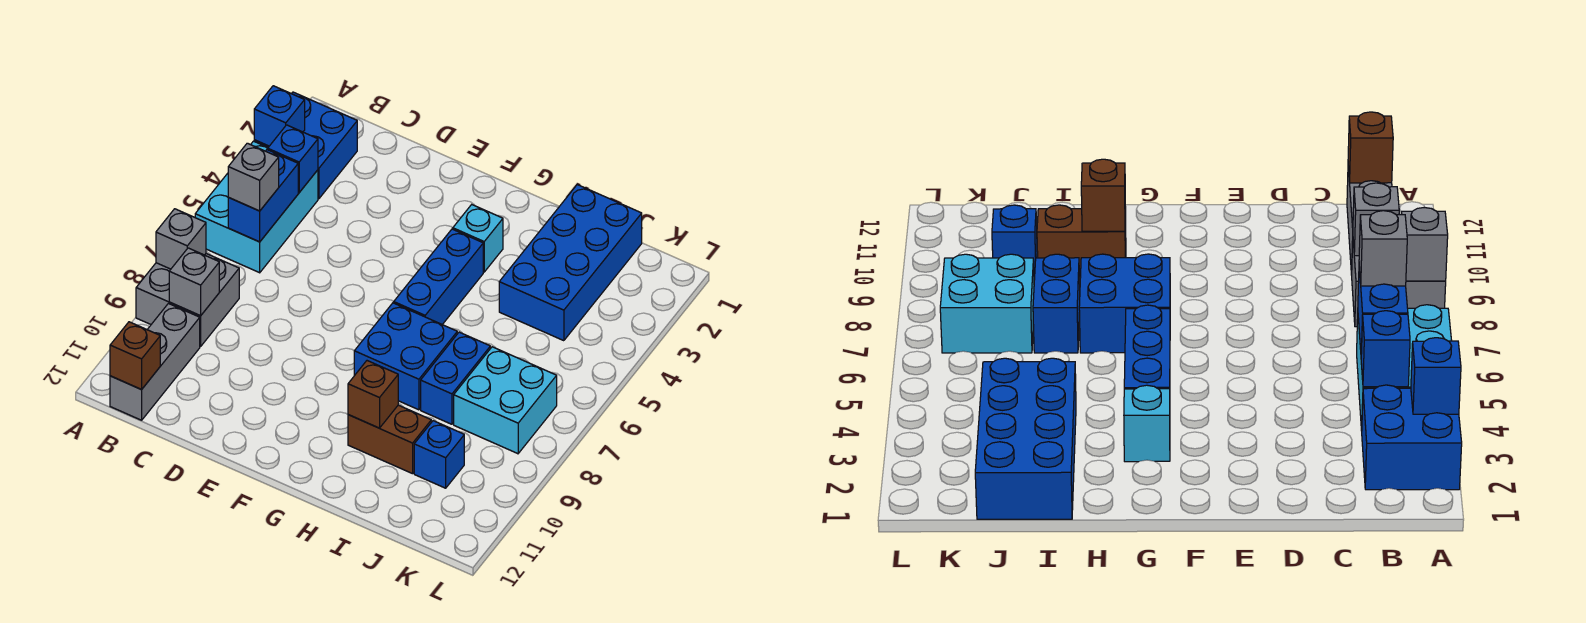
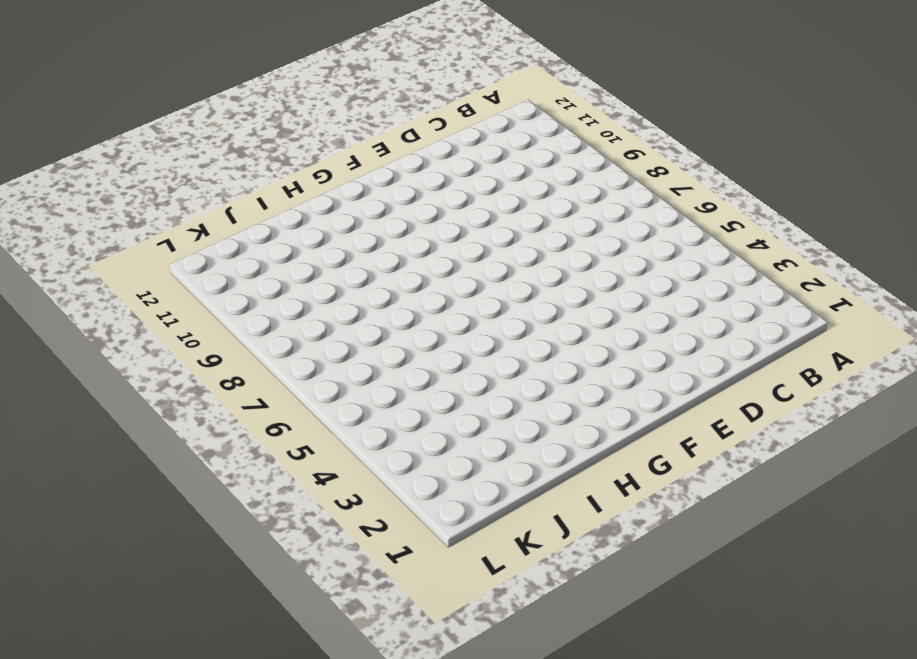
none -> blue 2x2 brick [254,92,357,199]
none -> cyan 2x3 brick [195,141,318,273]
none -> grey 2x2 brick [136,254,239,346]

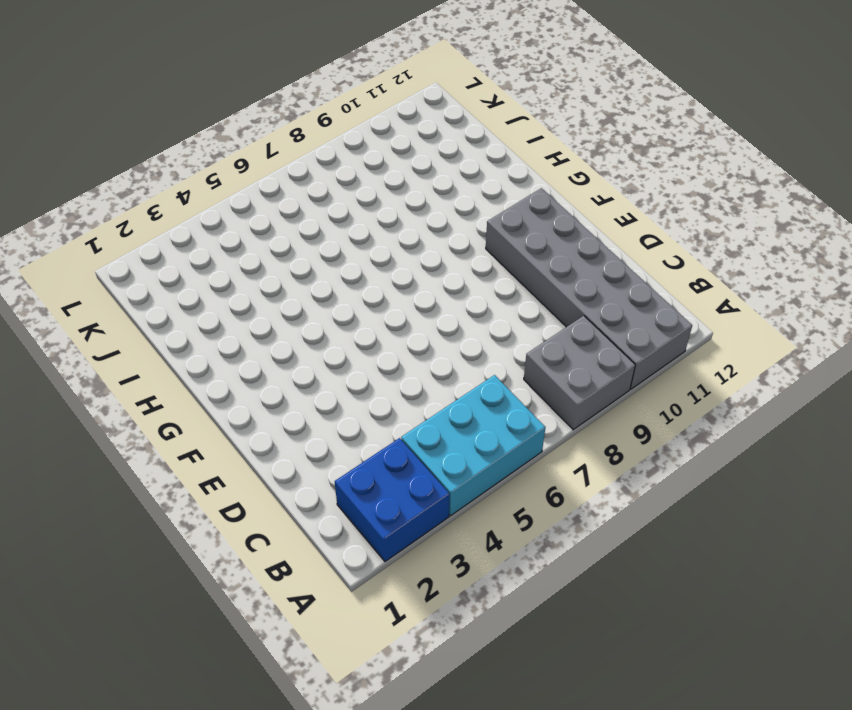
grey 2x6 brick [486,188,692,389] -> grey 1x3 brick [110,304,200,420]
none -> cyan 1x1 brick [453,205,503,272]
none -> blue 1x3 brick [394,229,483,325]
none -> blue 2x2 brick [354,303,457,410]

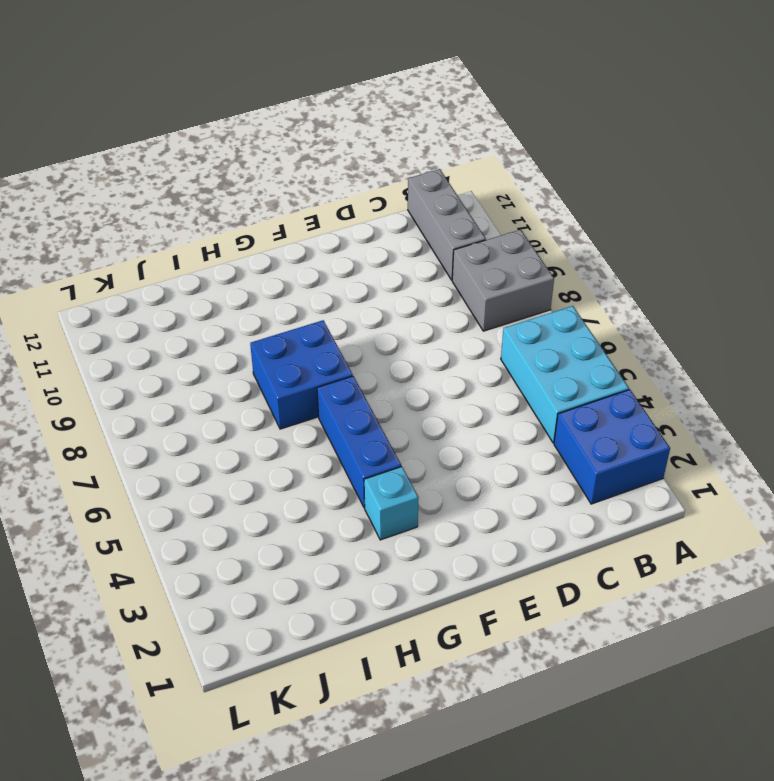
none -> brown 1x2 brick [348,405,431,474]
none -> blue 2x4 brick [499,185,642,341]
none -> blue 1x2 brick [421,332,490,424]

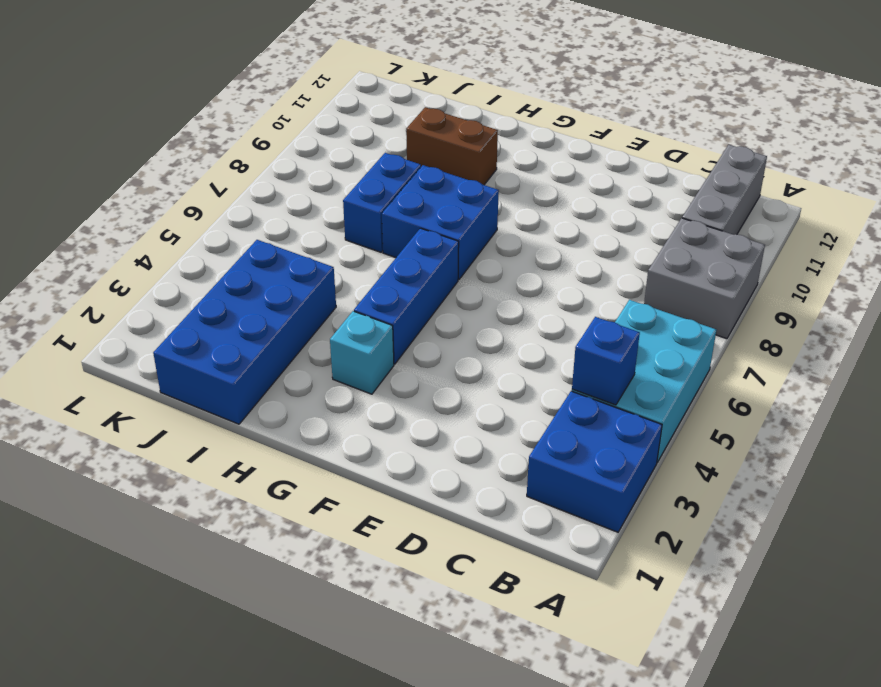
none -> cyan 2x2 brick [454,347,557,454]
none -> blue 1x1 brick [414,421,464,488]
none -> blue 1x1 brick [254,86,305,146]

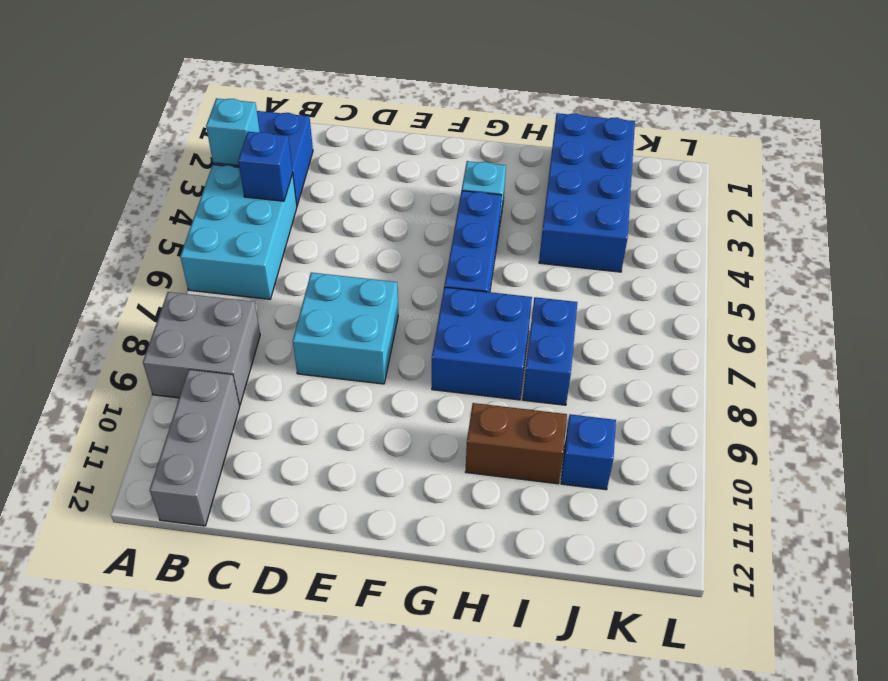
cyan 1x1 brick [206,98,260,165] -> blue 1x1 brick [254,86,305,146]
cyan 2x2 brick [293,273,398,384] -> cyan 2x2 brick moved to [454,347,557,454]
none -> grey 1x1 brick [156,209,206,269]
none -> blue 1x2 brick [228,150,298,242]
none -> grey 1x1 brick [169,248,219,316]

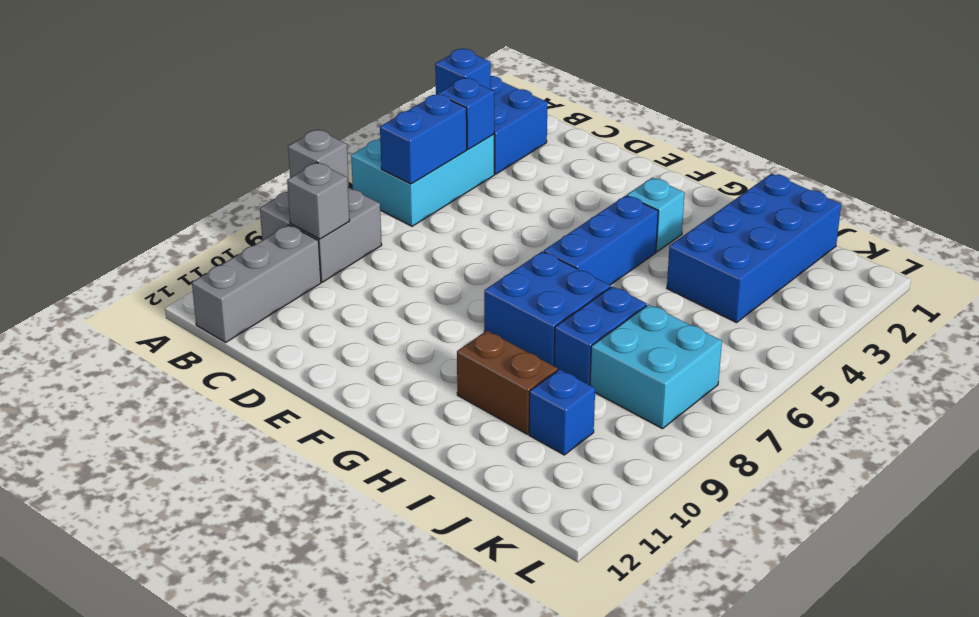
none -> brown 1x1 brick [110,322,160,390]
none -> brown 1x1 brick [348,361,398,428]
none -> grey 1x1 brick [228,143,279,211]

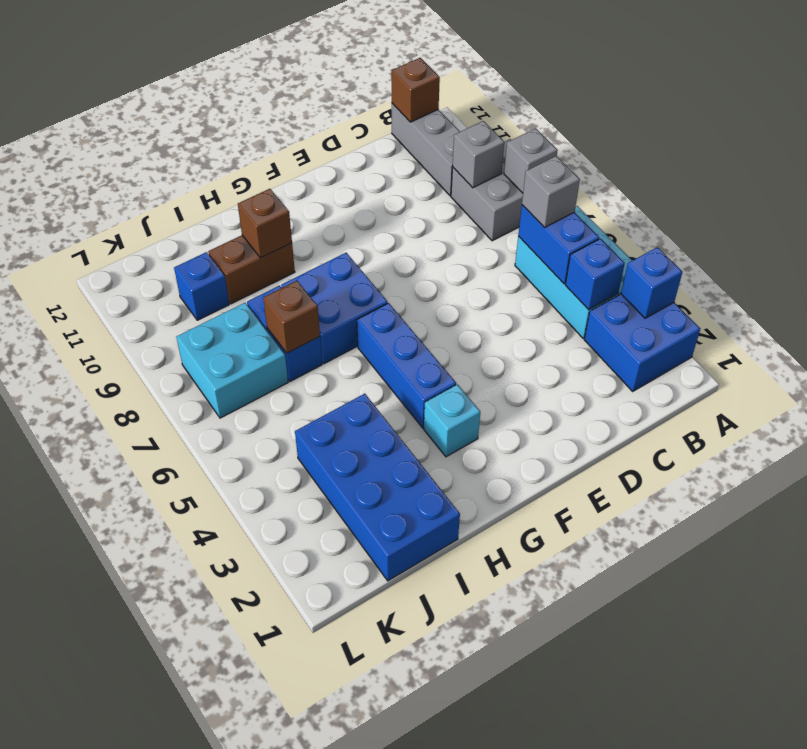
brown 1x1 brick [263,281,320,353] -> none

